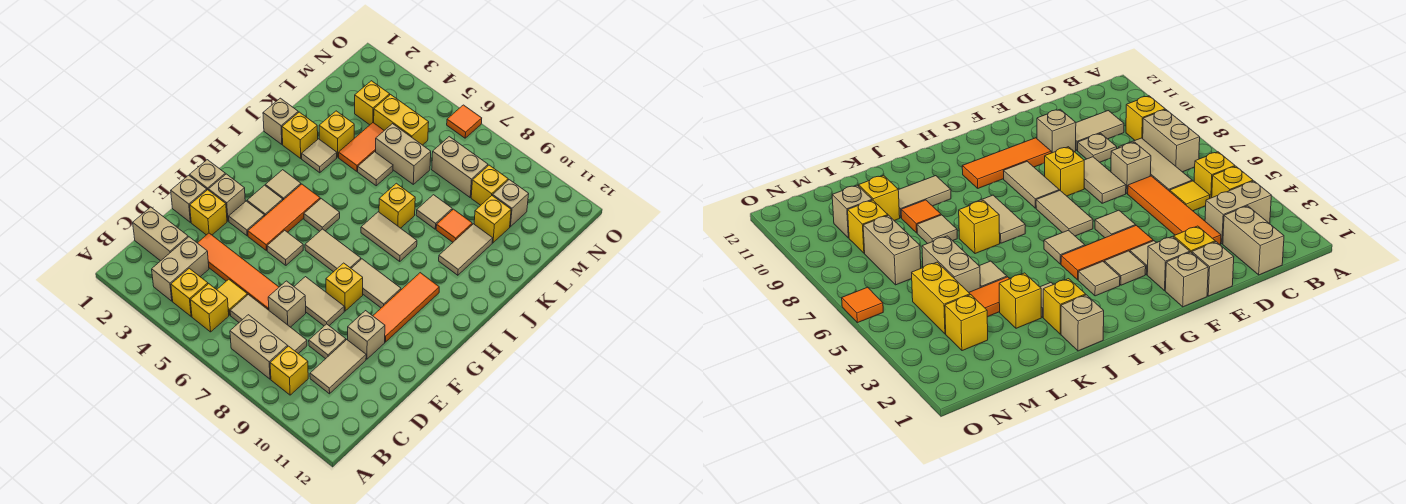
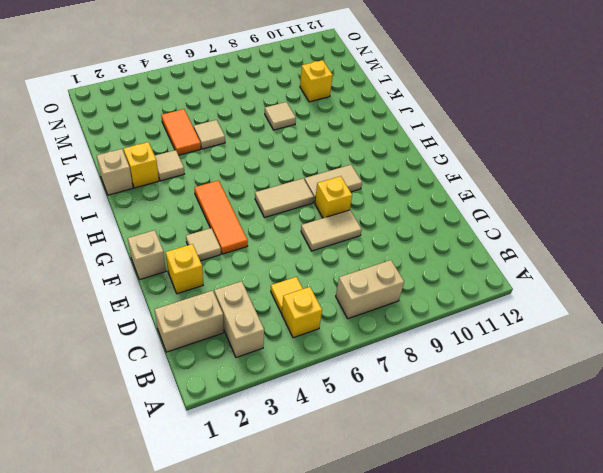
none -> yellow 1x1 brick [171,268,208,316]
none -> yellow 1x1 brick [270,346,308,395]
none -> tan 1x3 tile [230,295,307,354]
none -> tan 1x2 tile [310,340,366,394]

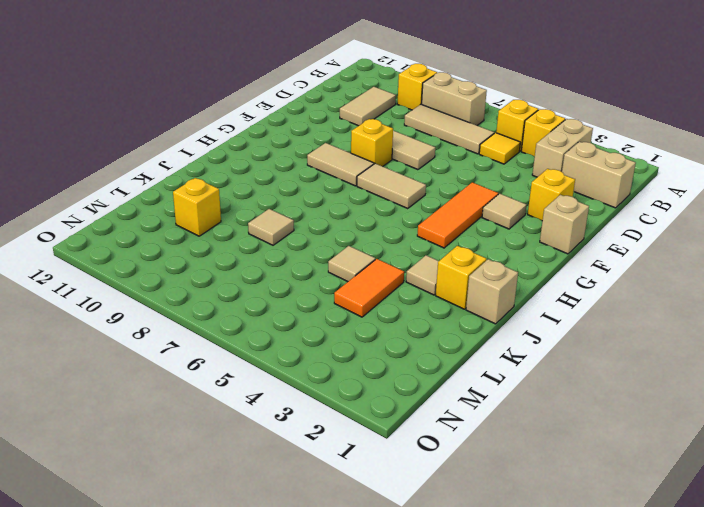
none -> orange 1x4 tile [198,233,279,310]
none -> tan 1x1 brick [268,281,306,327]
none -> tan 1x1 plate [309,324,346,359]
none -> tan 1x1 brick [171,175,207,222]

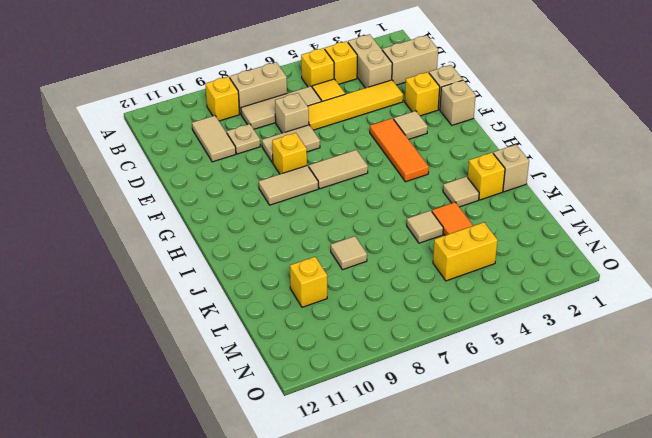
yellow 1x4 tile [308,80,403,130] -> orange 1x4 tile [198,233,279,310]
none -> tan 1x1 brick [348,311,385,359]
none -> tan 1x1 brick [209,174,245,221]
none -> tan 1x1 tile [267,230,303,265]
none -> orange 1x3 tile [373,273,439,342]

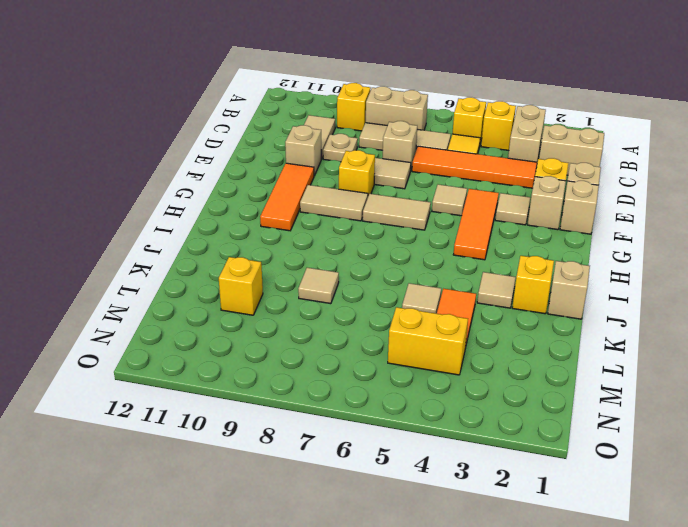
none -> tan 1x1 tile [247,185,283,216]
none -> tan 1x1 tile [265,170,301,200]
none -> tan 1x1 tile [304,199,340,231]
none -> tan 1x2 tile [361,212,417,261]

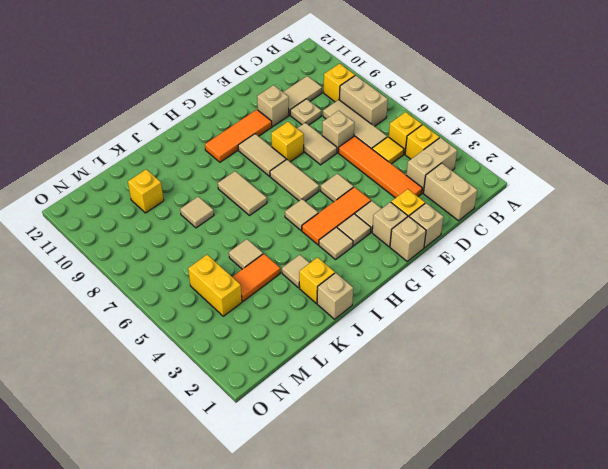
none -> yellow 1x1 brick [379,183,415,228]
none -> tan 1x2 tile [439,224,493,275]
none -> yellow 1x1 brick [319,111,354,157]
none -> orange 1x1 tile [436,209,472,242]

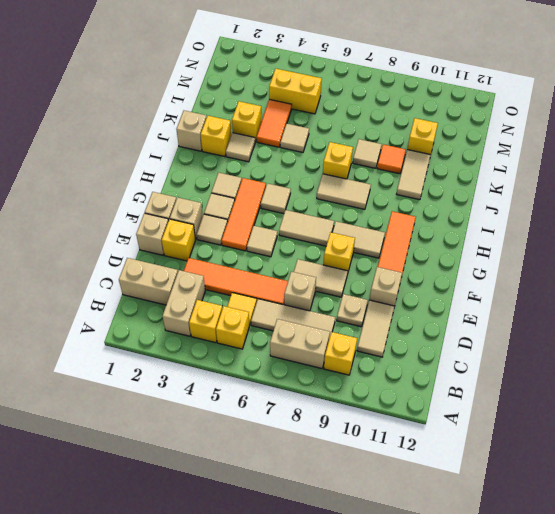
none -> tan 1x2 brick [376,124,431,184]
none -> yellow 1x1 brick [355,81,390,125]
none -> tan 1x2 brick [432,137,488,197]
none -> yellow 1x1 brick [471,165,508,205]

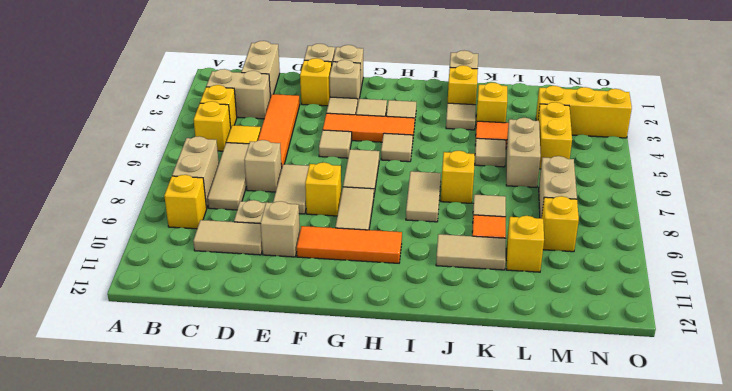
yellow 1x3 brick [536,86,632,138] -> yellow 1x1 brick [355,81,390,125]
none -> tan 1x1 brick [493,180,529,227]
none -> orange 1x1 tile [447,105,482,138]

